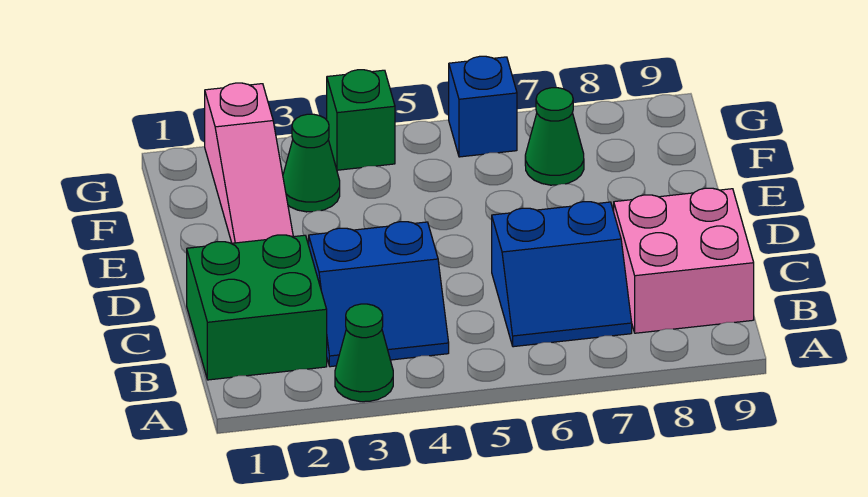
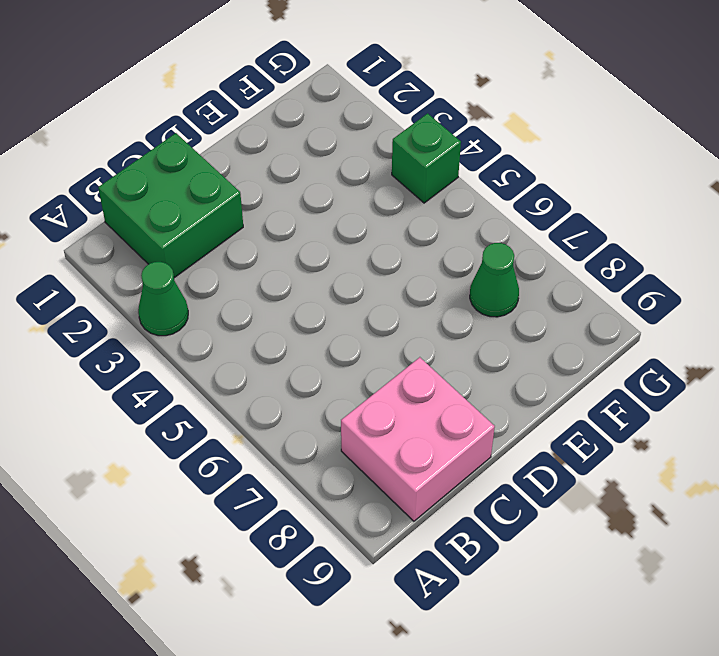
none -> blue 2x2 slope [309,222,449,367]
none -> blue 2x2 slope [492,202,632,347]

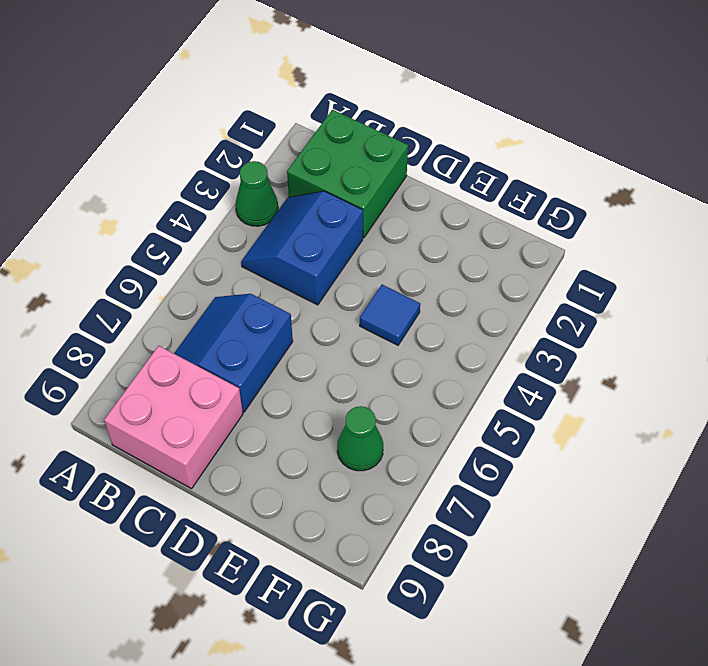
blue 1x1 tile [360,285,420,345] -> none
none -> pink 1x3 slope [205,83,293,243]
none -> green 1x1 cone [283,114,340,212]

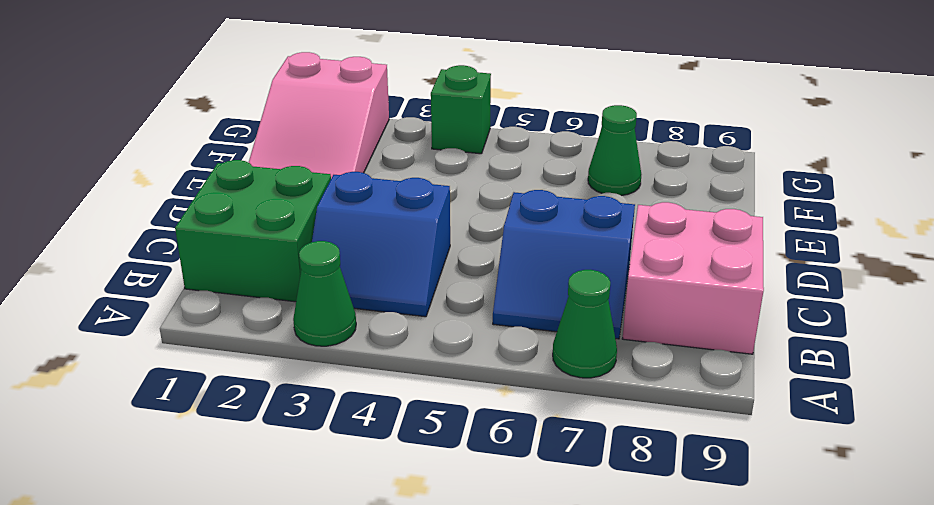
green 1x1 cone [553,270,617,378] -> green 1x1 cone moved to [283,114,340,212]
pink 2x3 slope [249,52,389,178] -> pink 1x3 slope [205,83,293,243]
none -> blue 1x1 brick [449,56,517,157]

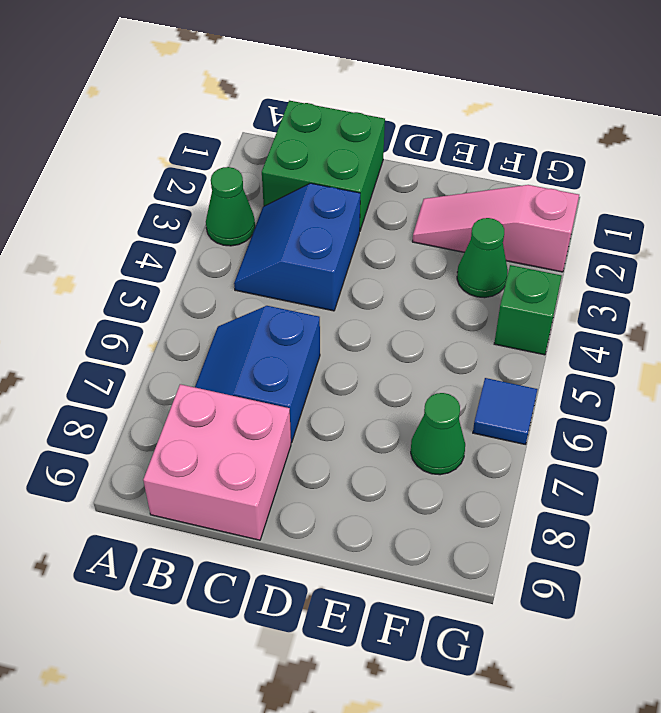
blue 1x1 tile [473,378,538,444] -> blue 1x1 brick [449,56,517,157]

